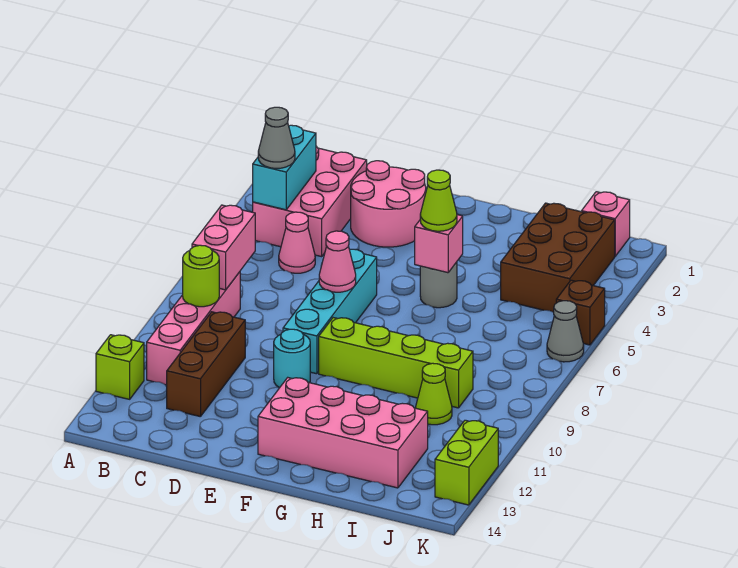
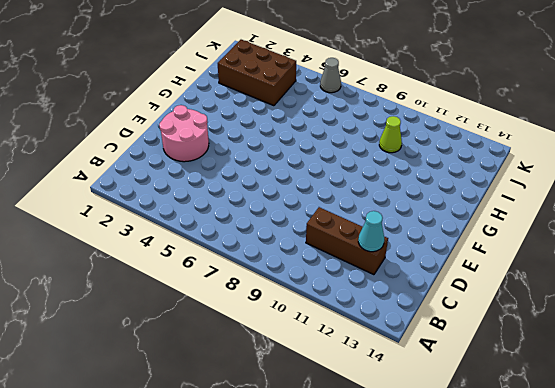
cyan 1x1 cone [358,211,384,252] -> none
none -> lime 1x1 brick [96,335,144,399]
none -> pink 2x3 brick [253,146,367,257]
none -> pink 1x4 brick [147,272,240,385]

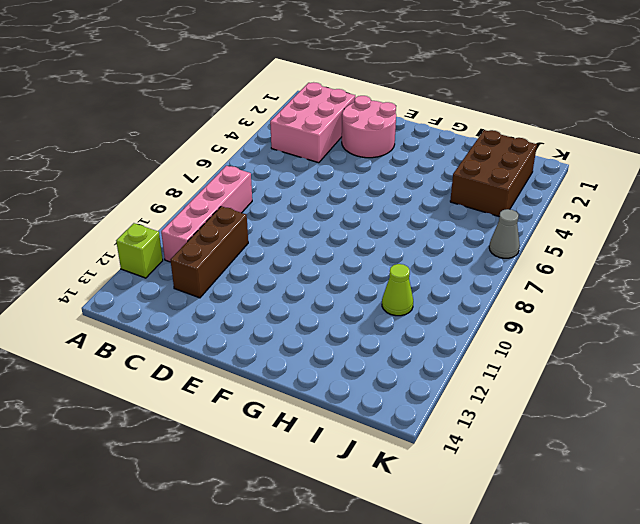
none -> pink 1x1 cone [279,212,315,273]
none -> cyan 1x4 brick [283,249,377,374]
none -> cyan 1x1 round brick [274,329,310,388]

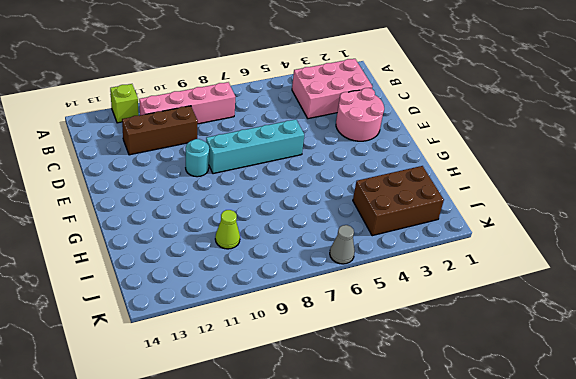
none -> pink 1x1 cone [279,212,315,273]
none -> lime 1x4 brick [319,318,473,408]
none -> pink 2x4 brick [258,378,428,488]

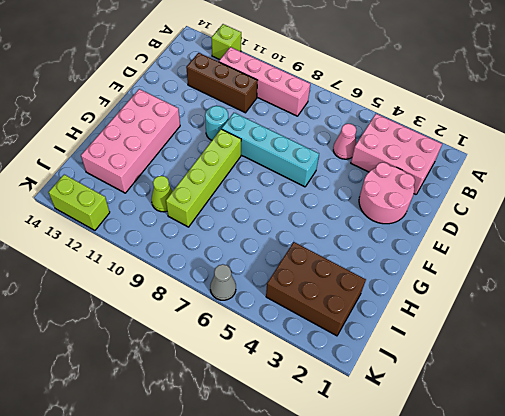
none -> grey 1x1 round brick [420,262,457,308]
none -> pink 1x1 brick [582,192,630,256]
none -> brown 1x1 brick [556,280,605,345]

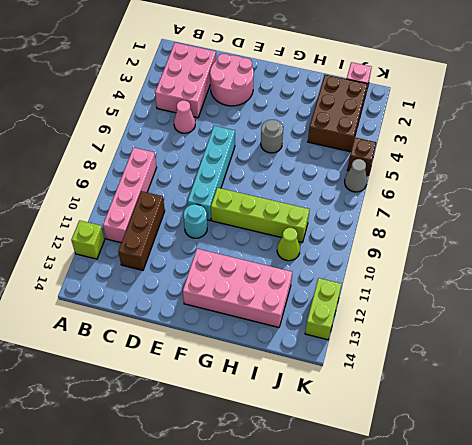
none -> cyan 1x2 brick [253,125,316,210]
none -> pink 1x2 brick [192,205,255,290]
none -> lime 1x1 round brick [183,245,219,307]

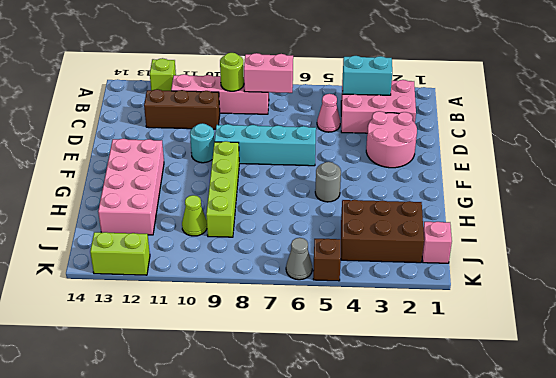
none -> pink 1x1 cone [319,231,356,292]
none -> pink 1x1 brick [415,215,463,273]
none -> grey 1x1 cone [258,107,295,169]

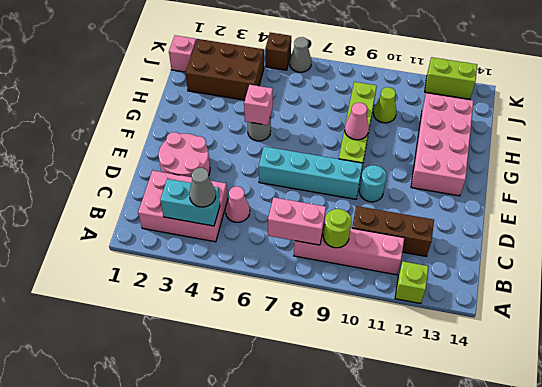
pink 1x1 cone [345,103,369,140] -> pink 1x1 cone moved to [319,231,356,292]
none -> lime 1x1 cone [420,170,457,231]

